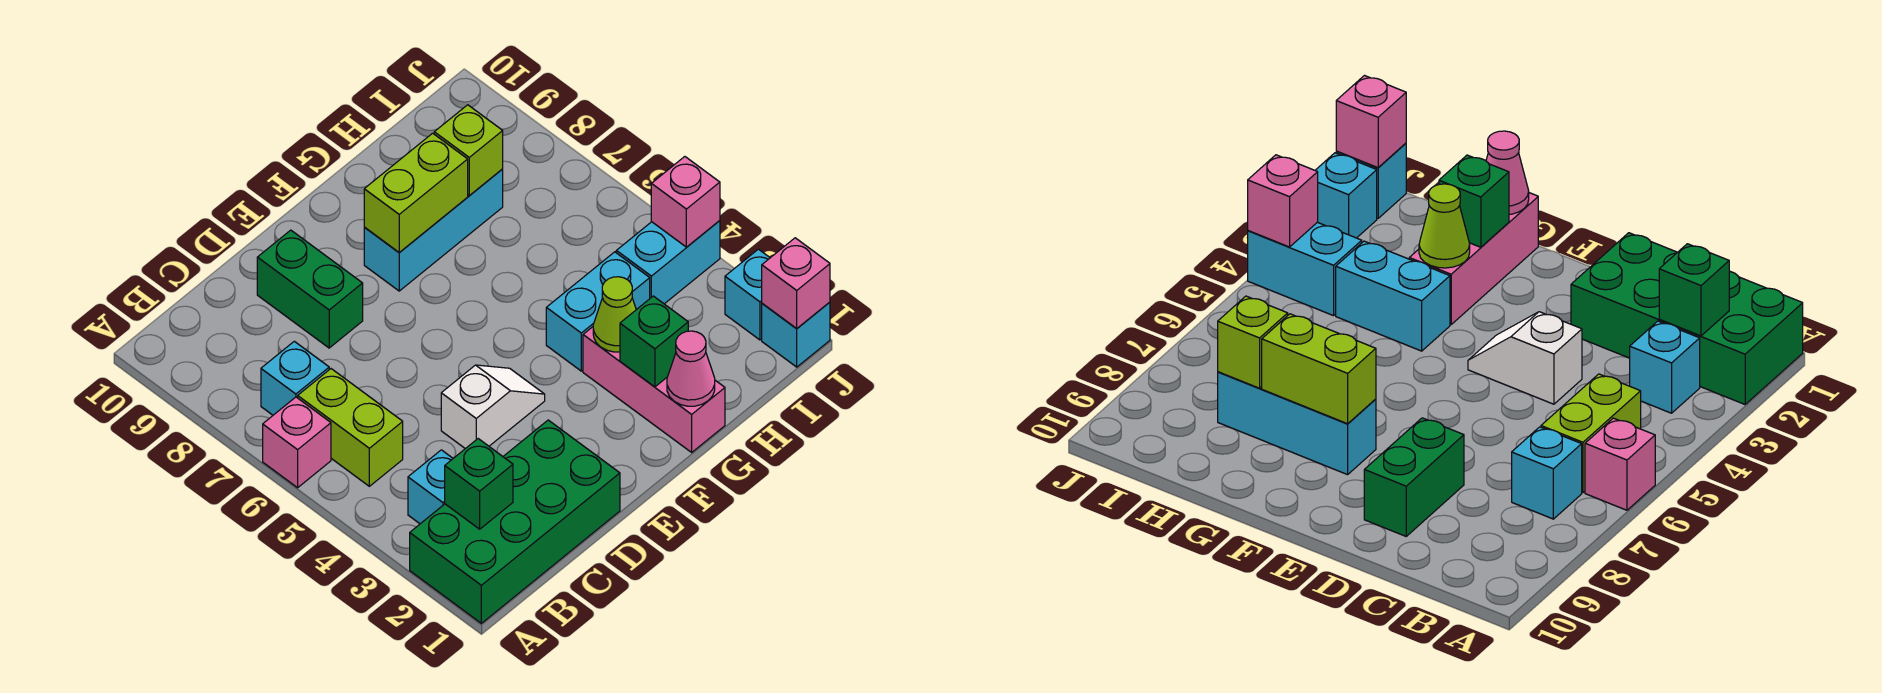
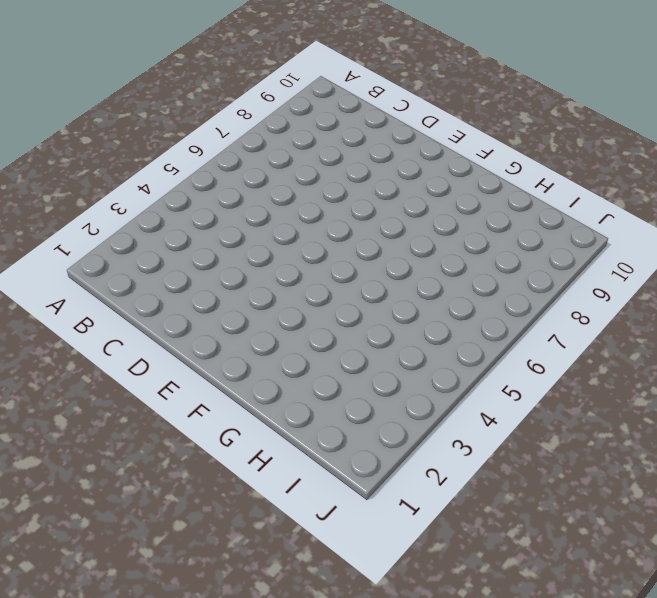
none -> green 2x4 brick [410,420,620,623]
none -> pink 1x1 brick [263,397,331,488]
none -> cyan 1x1 brick [408,450,453,524]

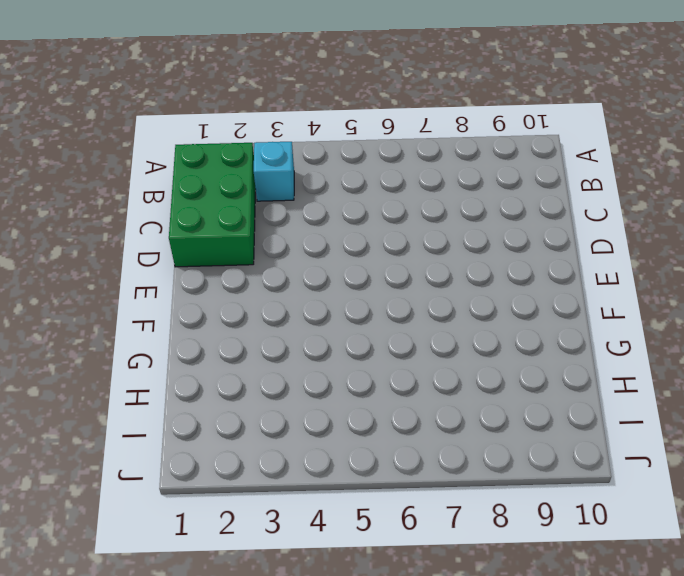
green 2x3 brick [169,143,256,267] -> green 2x4 brick [410,420,620,623]
none -> pink 1x1 brick [263,397,331,488]
none -> lime 1x2 brick [298,369,403,486]
none -> cyan 1x1 brick [261,341,329,415]

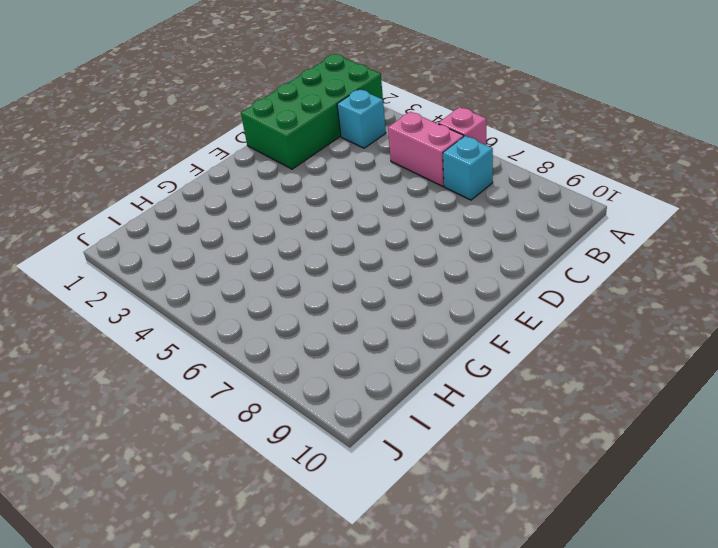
pink 1x2 brick [388,112,464,186] -> lime 1x2 brick [298,369,403,486]
none -> white 1x2 slope [441,365,545,449]
none -> green 1x2 brick [257,230,363,348]
none -> cyan 1x3 brick [364,169,503,291]

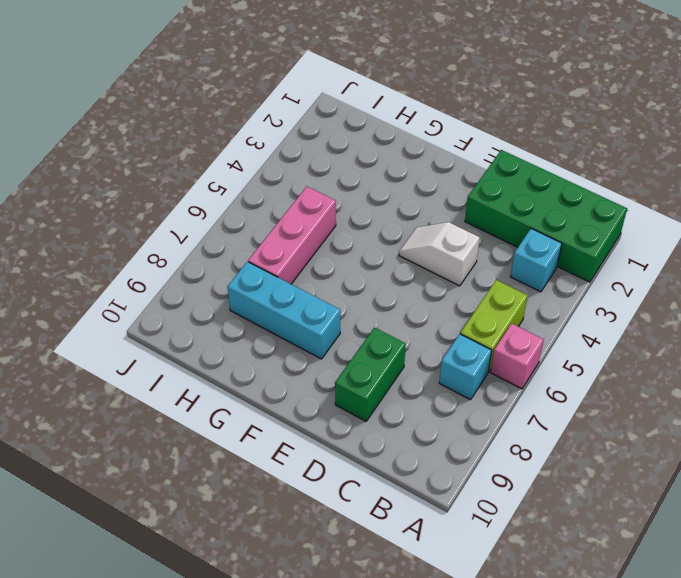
pink 1x3 brick [248,187,336,284] -> pink 1x3 brick moved to [583,327,725,452]
none -> cyan 1x2 brick [546,252,650,371]
none -> cyan 1x2 brick [616,221,720,304]
none -> cyan 1x1 brick [762,302,830,367]

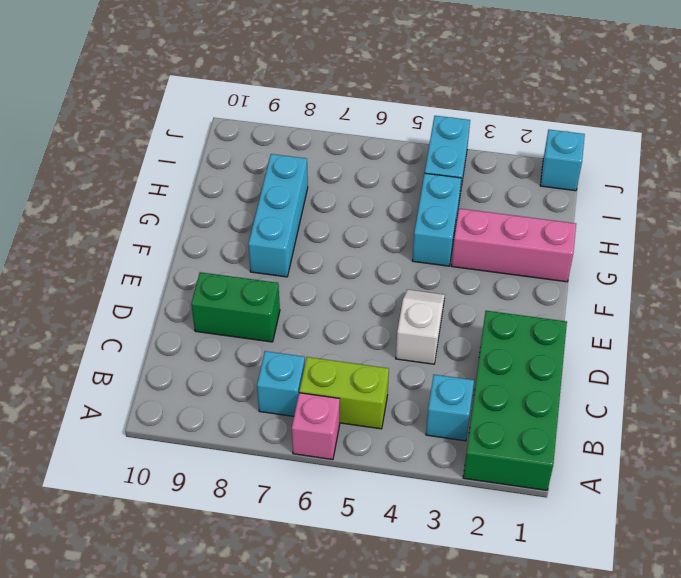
none -> cyan 1x1 brick [725,249,770,340]
none -> green 1x1 brick [445,439,513,529]
none -> lime 1x2 brick [364,133,468,253]

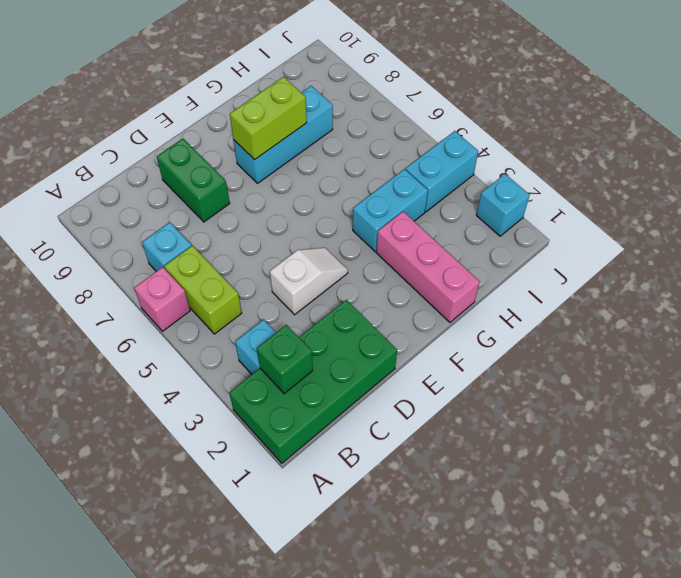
none -> cyan 1x1 brick [762,302,830,367]
none -> pink 1x1 cone [667,331,715,406]
none -> green 1x1 brick [620,296,688,387]

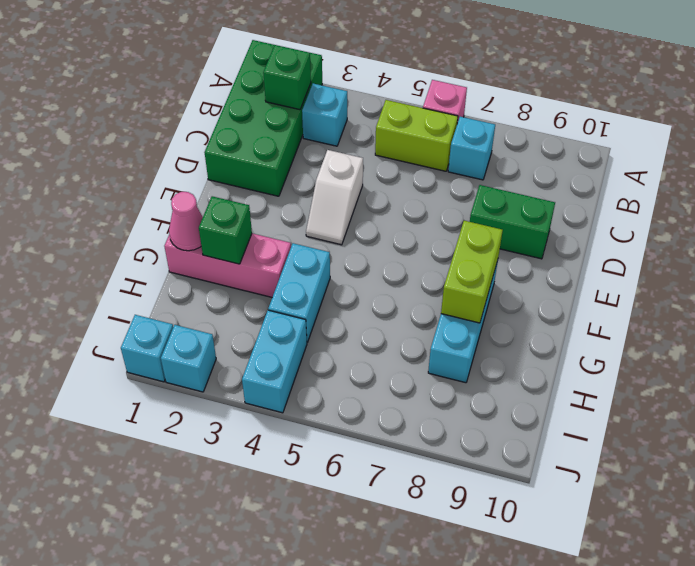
none -> lime 1x1 cone [593,277,636,352]
none -> lime 1x1 brick [434,105,503,196]
none -> pink 1x1 brick [762,238,830,329]

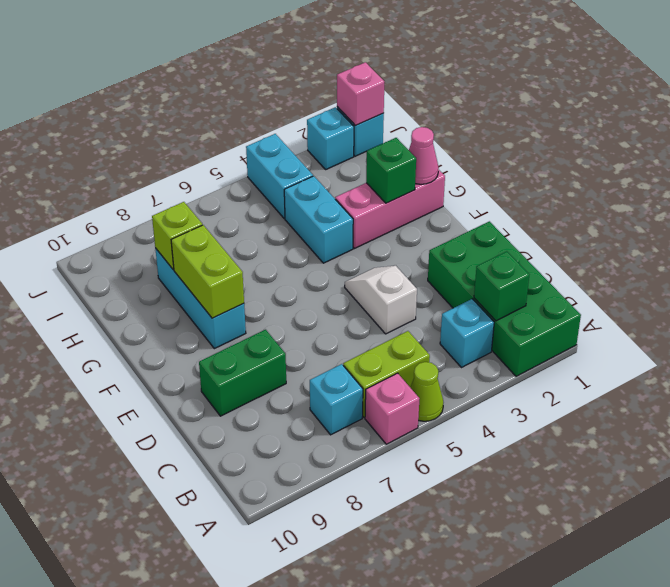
lime 1x1 cone [410,362,443,421] -> lime 1x1 cone moved to [593,277,636,352]
none -> pink 1x1 brick [651,157,720,247]

